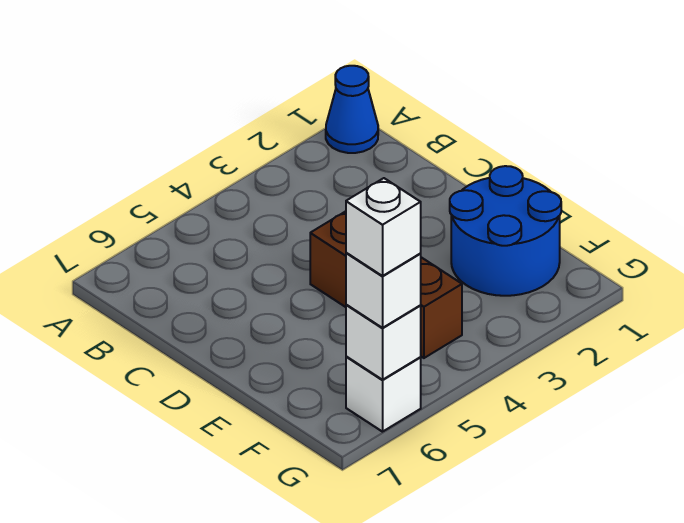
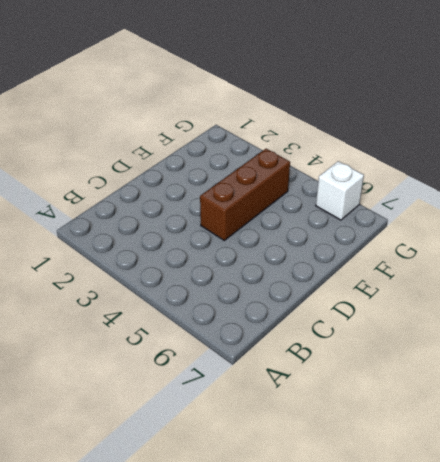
none -> blue 1x1 cone [326,66,378,153]
none -> blue 2x2 round brick [450,166,561,296]

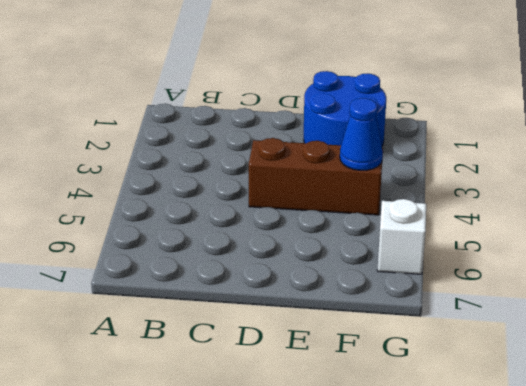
blue 1x1 cone [340,98,383,170] -> blue 1x1 cone moved to [326,66,378,153]
none -> white 1x1 brick [346,305,421,380]
none -> white 1x1 brick [346,253,421,328]

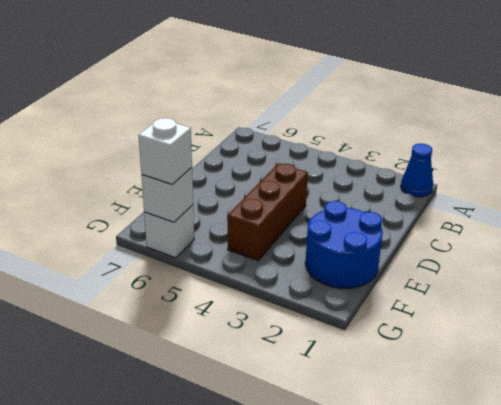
none -> white 1x1 brick [346,178,421,276]

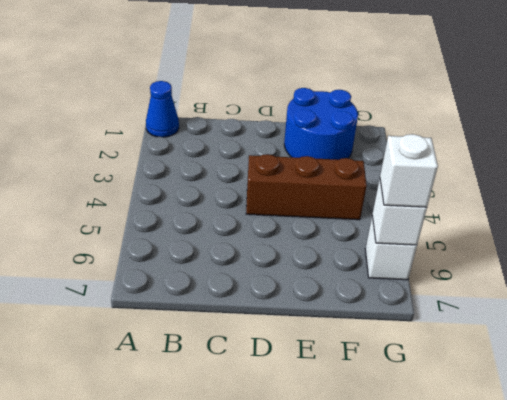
none -> white 1x1 brick [346,178,421,276]

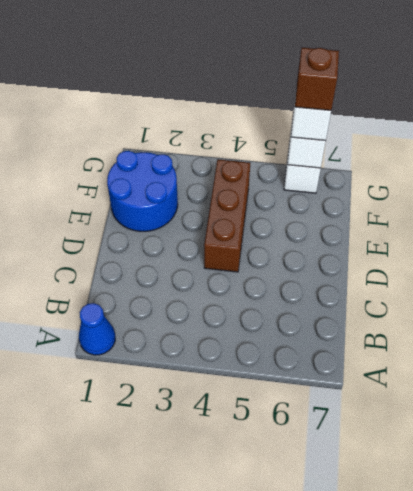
brown 1x1 brick [295,48,339,110] -> white 1x1 brick [346,178,421,276]

